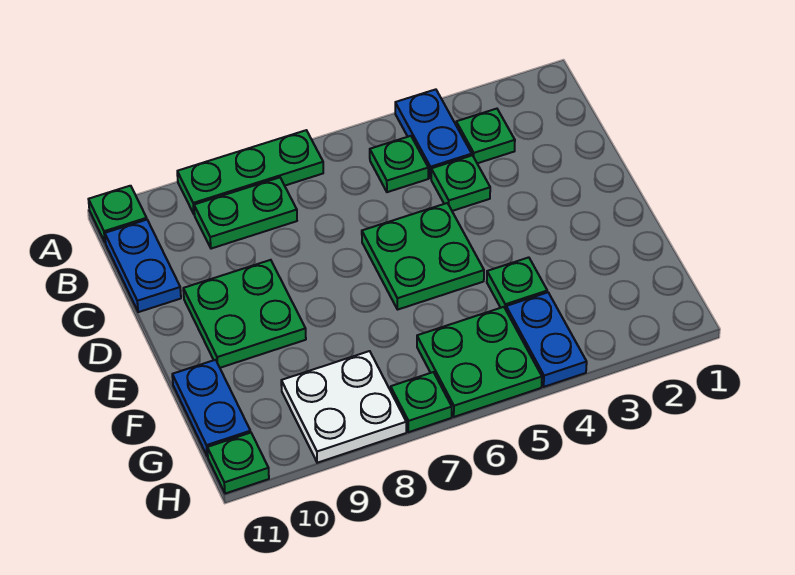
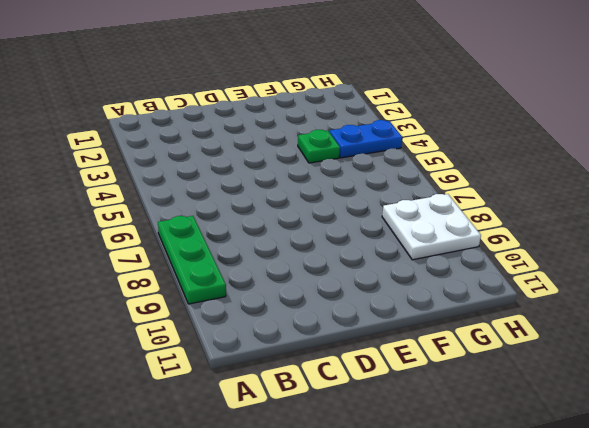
none -> blue 1x2 plate [395,89,472,178]
none -> green 1x1 plate [89,186,147,243]
none -> green 1x1 plate [456,109,515,163]

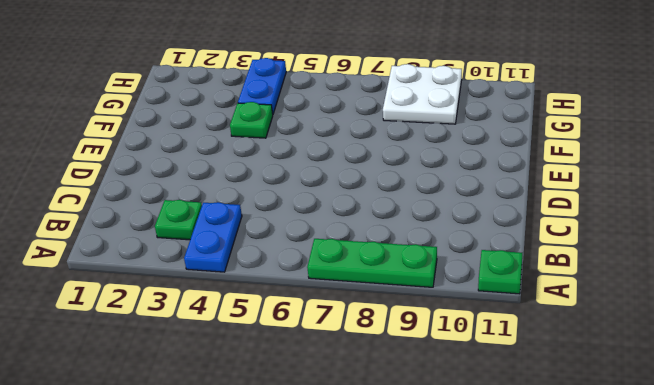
none -> green 1x1 plate [370,136,428,192]
none -> green 1x2 plate [194,178,297,249]
none -> blue 1x2 plate [105,220,181,312]

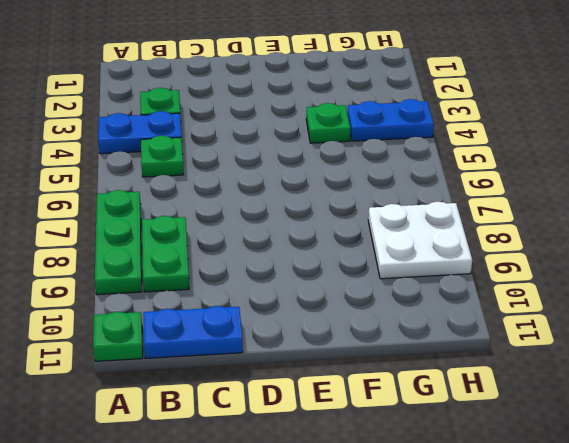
none -> green 1x1 plate [431,155,490,211]
none -> green 2x2 plate [362,203,484,310]
none -> green 2x2 plate [183,260,306,368]

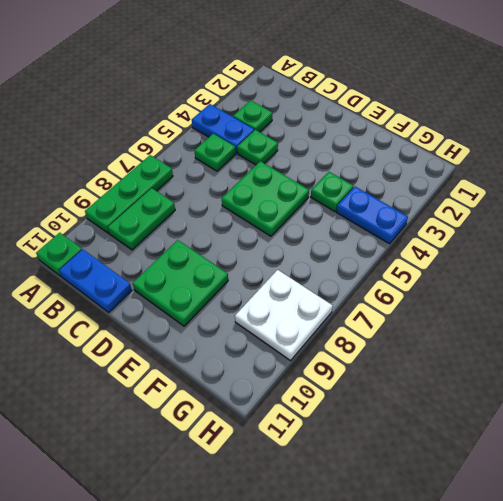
none -> blue 1x2 plate [172,360,251,456]
none -> green 2x2 plate [417,307,542,417]
none -> green 1x1 plate [391,372,452,432]

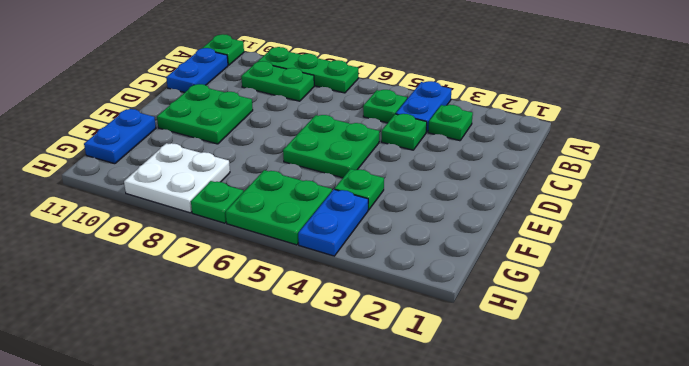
none -> green 1x1 plate [207,433,269,494]

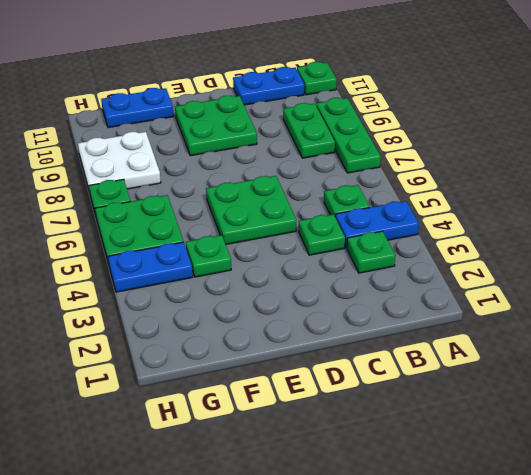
none -> green 1x1 plate [207,433,269,494]

